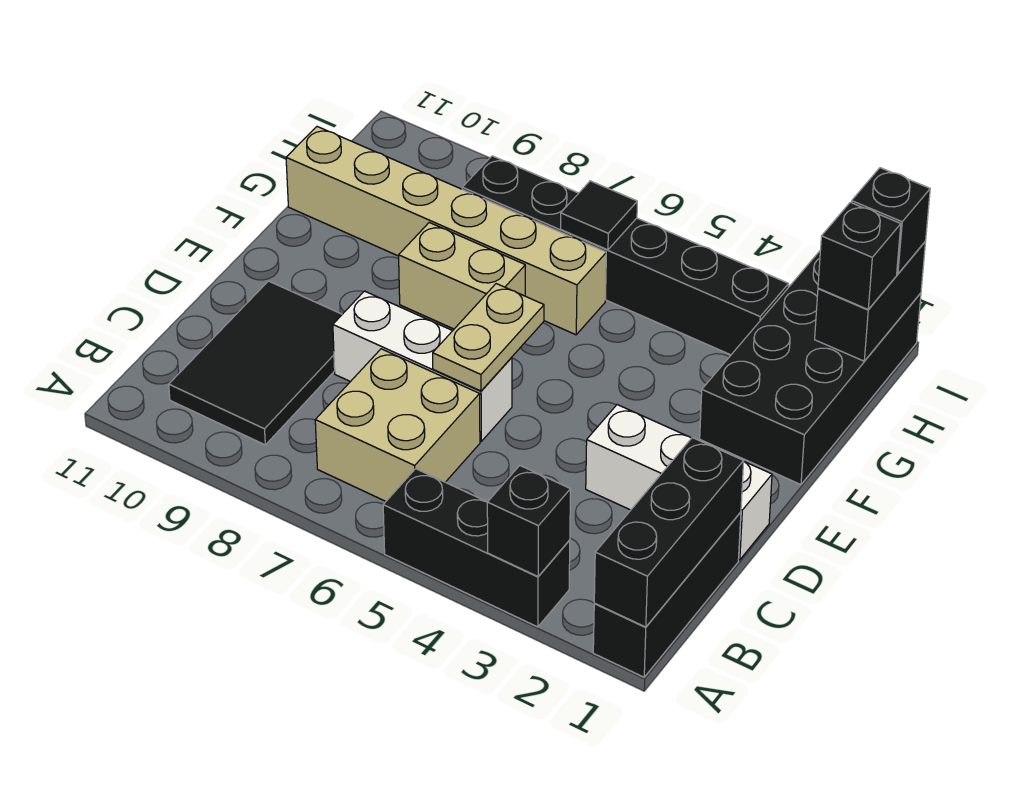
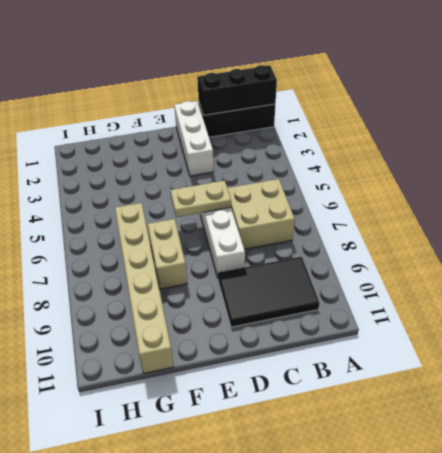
none -> black 1x3 brick [383,469,570,627]
none -> black 2x4 brick [700,251,921,485]
none -> black 1x6 brick [462,156,789,355]

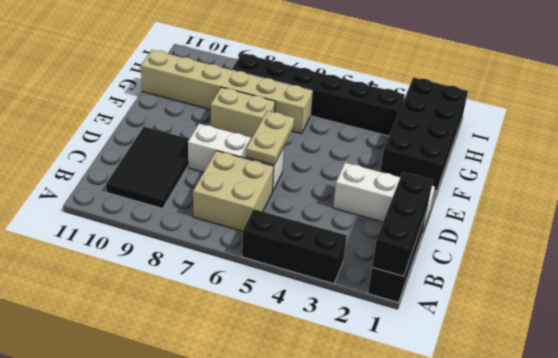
none -> black 1x1 brick [487,466,571,576]
none -> black 1x2 brick [815,241,926,361]
none -> black 1x1 tile [561,181,637,250]

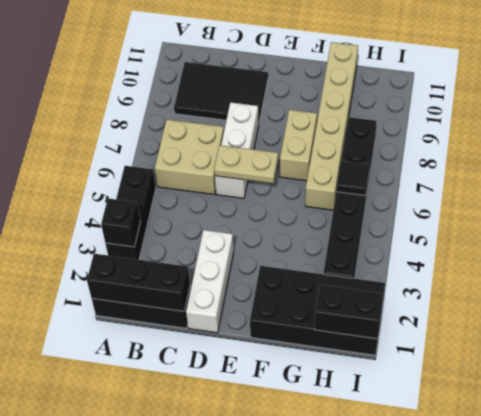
none -> black 1x1 brick [818,202,901,310]
none -> black 1x1 brick [851,168,930,274]

